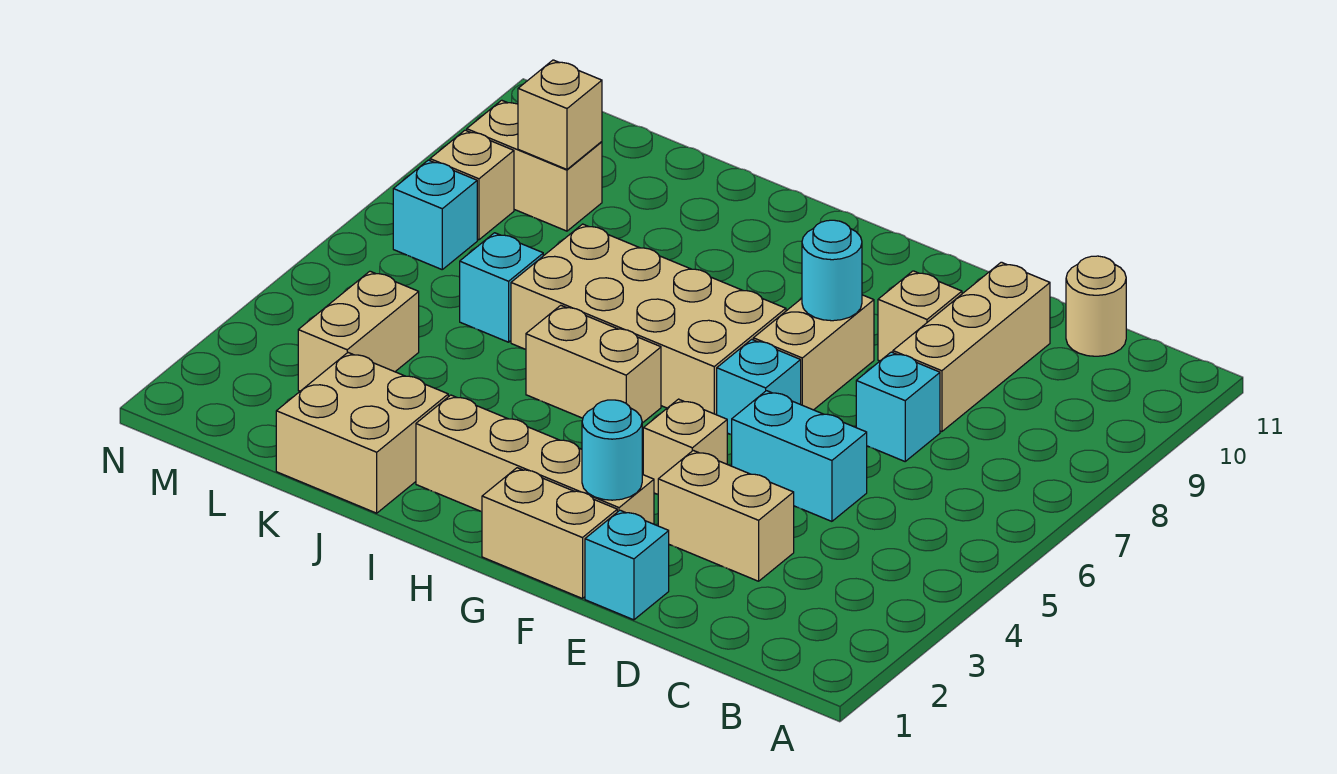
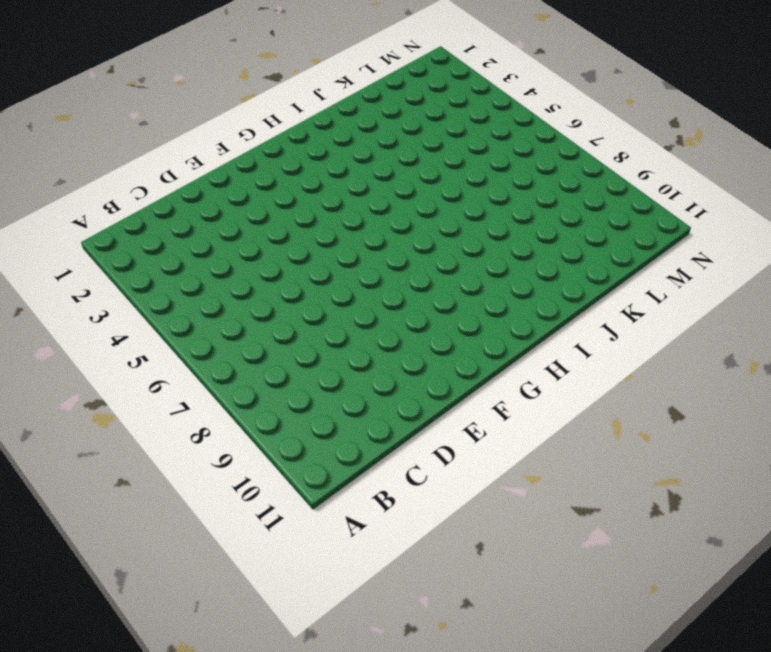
none -> tan 1x1 round brick [1066,256,1126,356]
none -> tan 1x2 brick [658,450,794,581]
none -> cyan 1x2 brick [732,391,867,521]

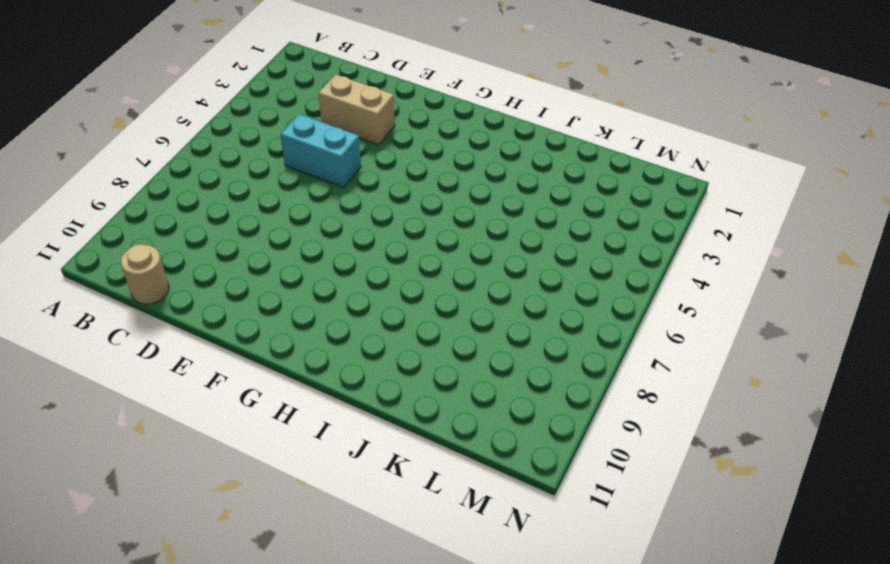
none -> cyan 1x1 brick [856,352,940,461]
none -> tan 1x3 brick [893,262,1050,432]
none -> cyan 1x1 brick [585,510,669,620]

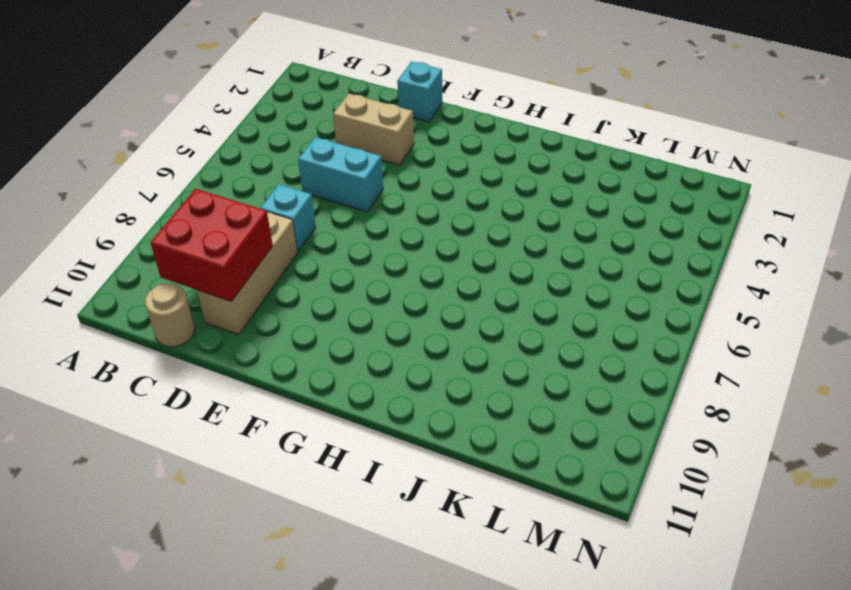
red 2x2 brick [151,189,273,302] -> none
none -> tan 1x1 brick [878,271,962,361]
none -> tan 1x2 brick [482,468,617,599]
none -> tan 1x4 brick [416,395,654,524]

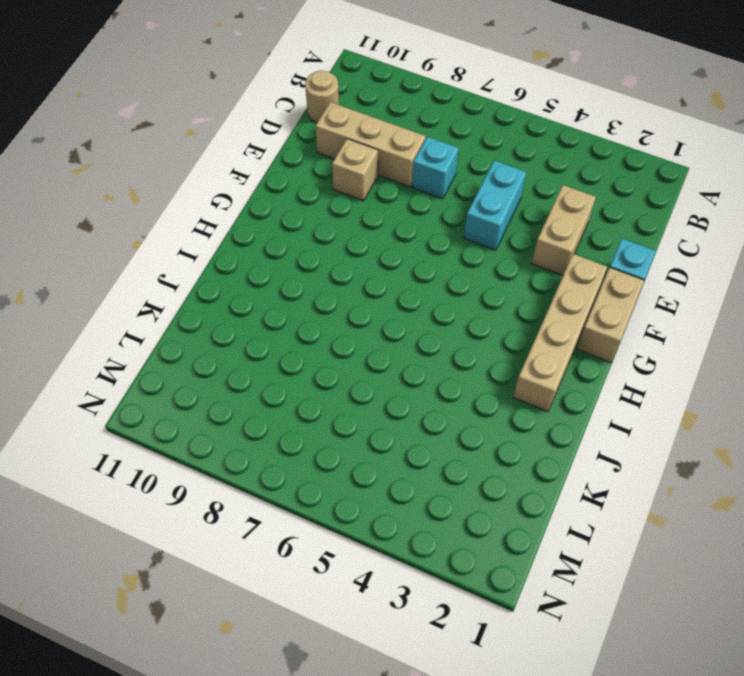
none -> tan 1x1 brick [643,399,727,494]
none -> cyan 1x1 brick [717,339,801,435]
none -> tan 1x2 brick [753,295,874,410]

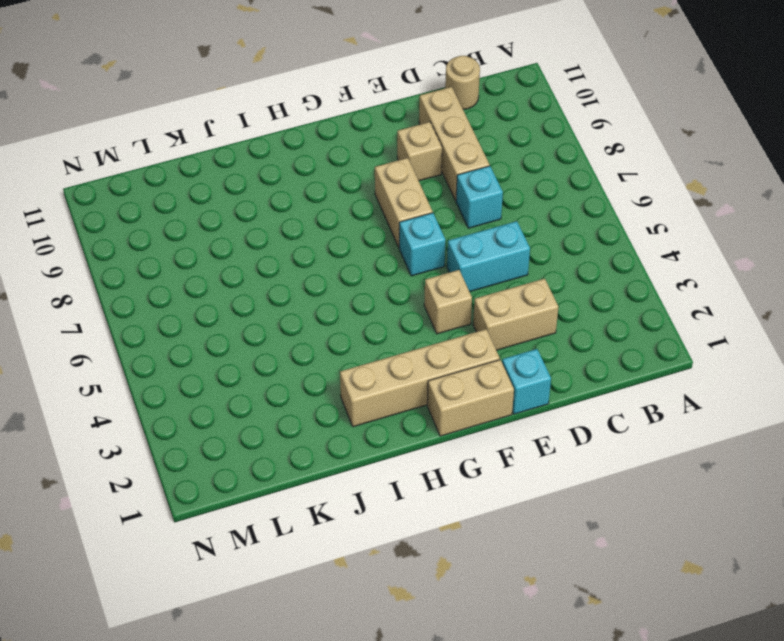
none -> tan 2x4 brick [511,224,786,415]
none -> tan 1x2 brick [526,305,661,423]
none -> tan 2x2 brick [276,353,448,513]

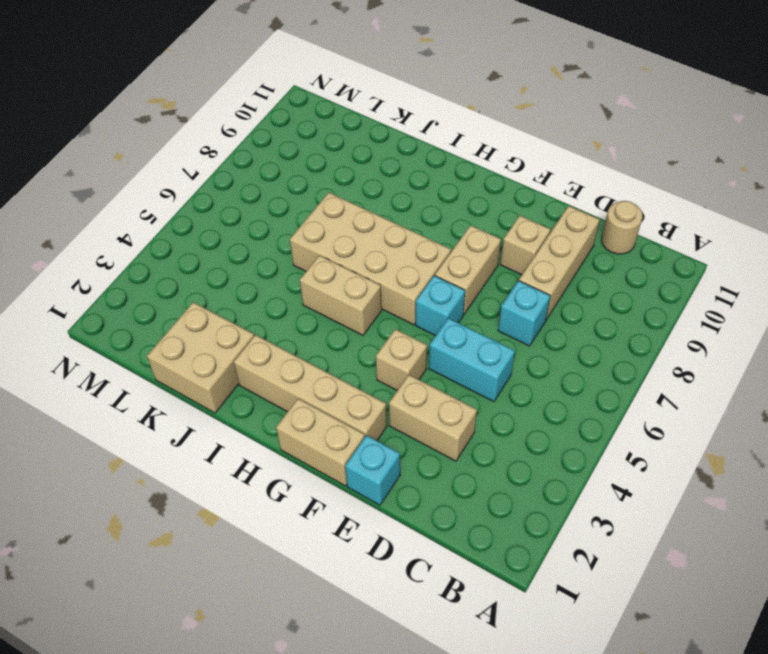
none -> cyan 1x1 brick [460,233,543,342]
none -> tan 1x2 brick [298,271,419,391]
none -> tan 1x2 brick [467,100,602,231]

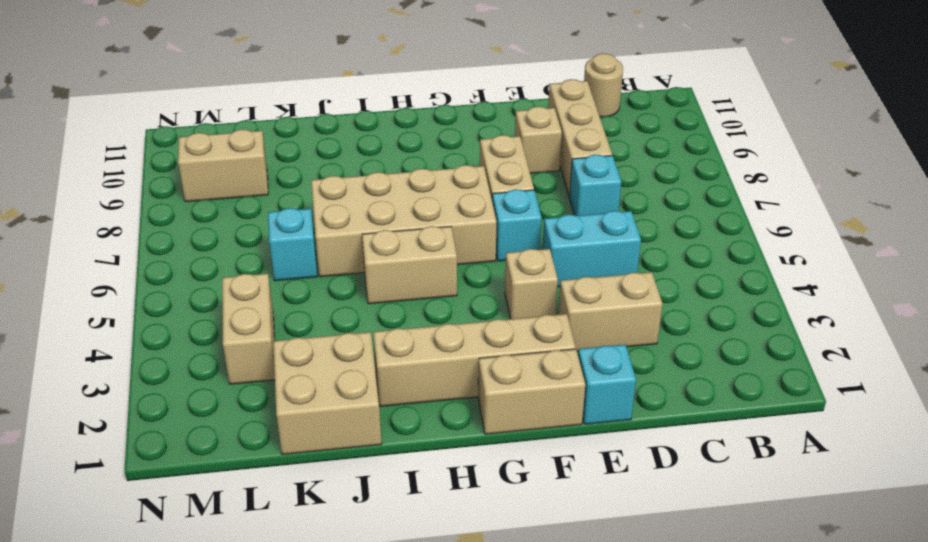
none -> cyan 1x1 brick [393,160,477,269]
none -> tan 1x1 brick [430,130,514,240]
none -> cyan 1x1 round brick [582,400,642,500]

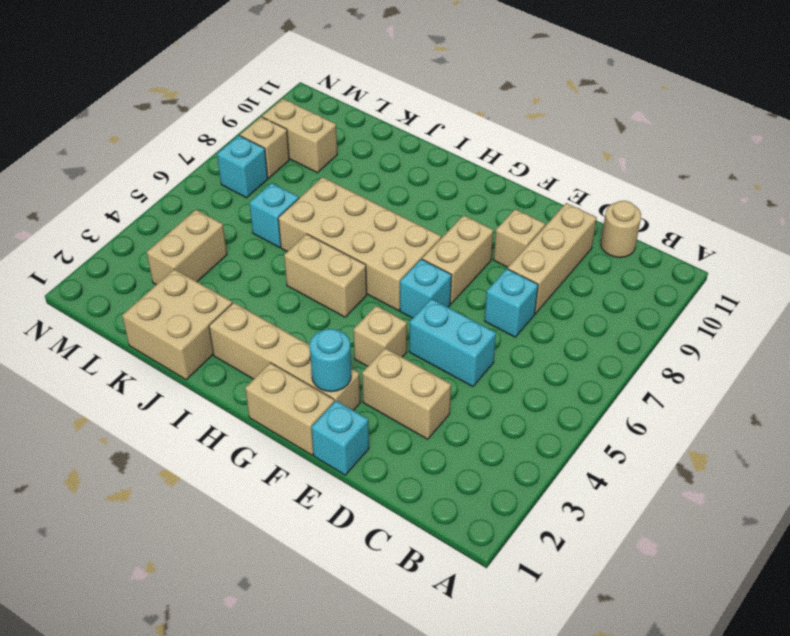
none -> cyan 1x1 round brick [802,220,862,321]
none -> tan 1x1 brick [518,60,602,169]

